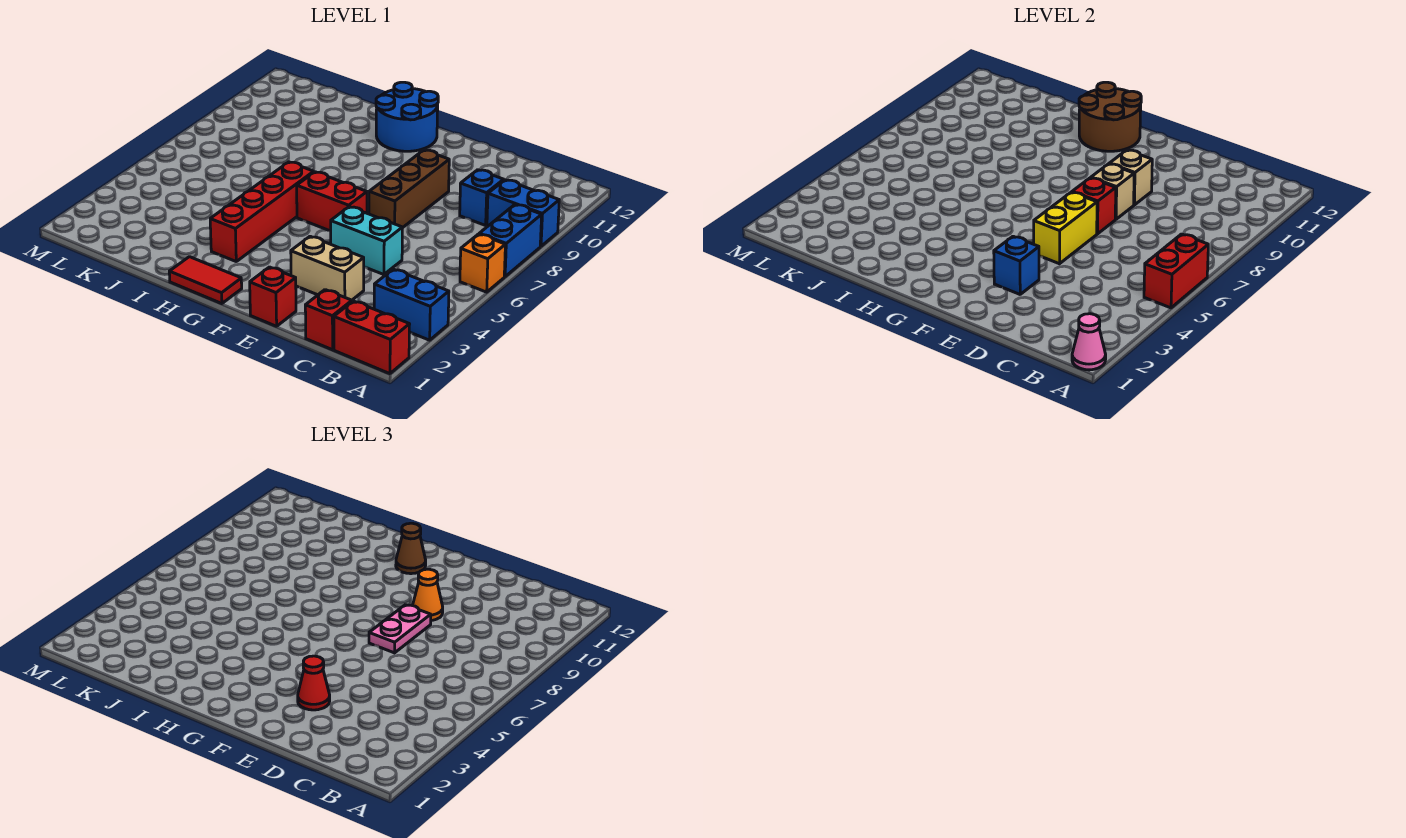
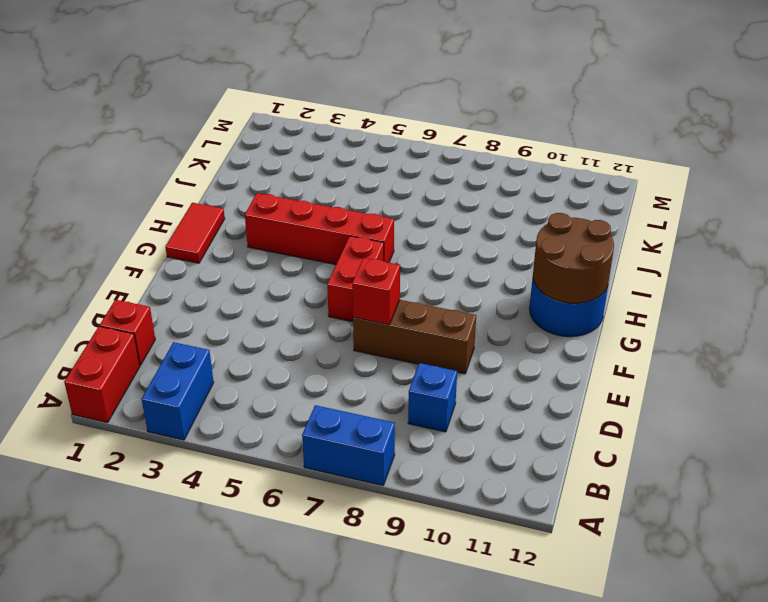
none -> orange 1x1 brick [460,234,505,292]
none -> blue 1x2 brick [487,180,559,246]
none -> tan 1x2 brick [291,236,364,300]

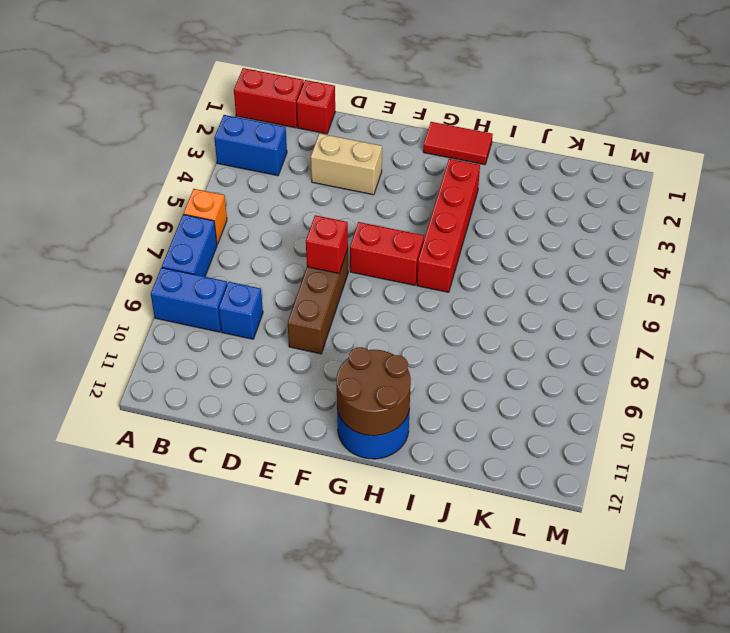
none -> cyan 1x2 brick [331,207,402,275]
none -> red 1x1 brick [250,267,296,326]
none -> pink 1x1 cone [1072,314,1106,370]

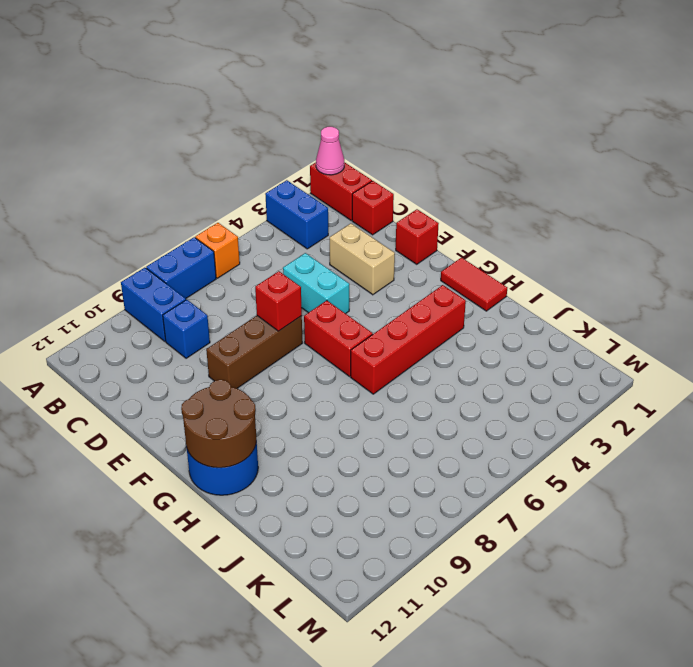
none -> red 1x2 brick [1144,234,1208,308]
none -> blue 1x1 brick [994,236,1039,294]
none -> yellow 1x2 brick [1034,192,1097,264]

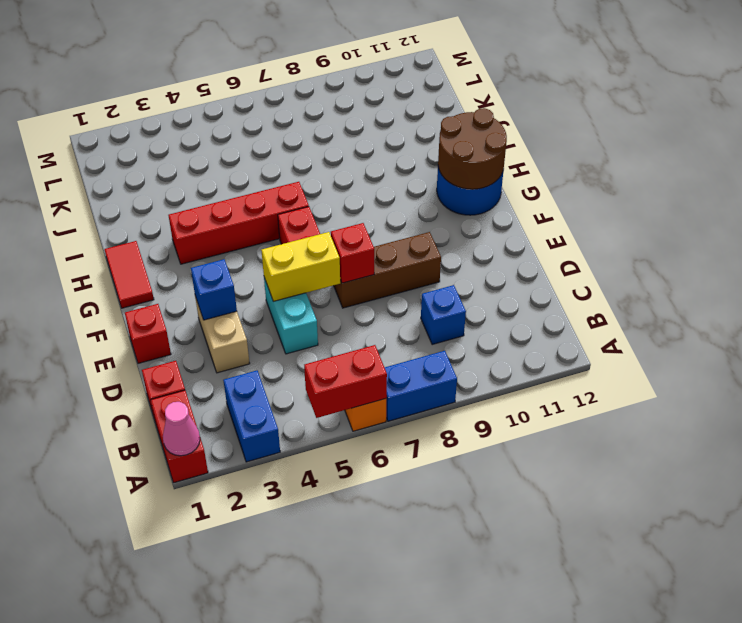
none -> blue 1x2 brick [487,180,559,246]
none -> tan 1x1 brick [1091,164,1134,219]
none -> tan 1x1 brick [1109,150,1152,205]

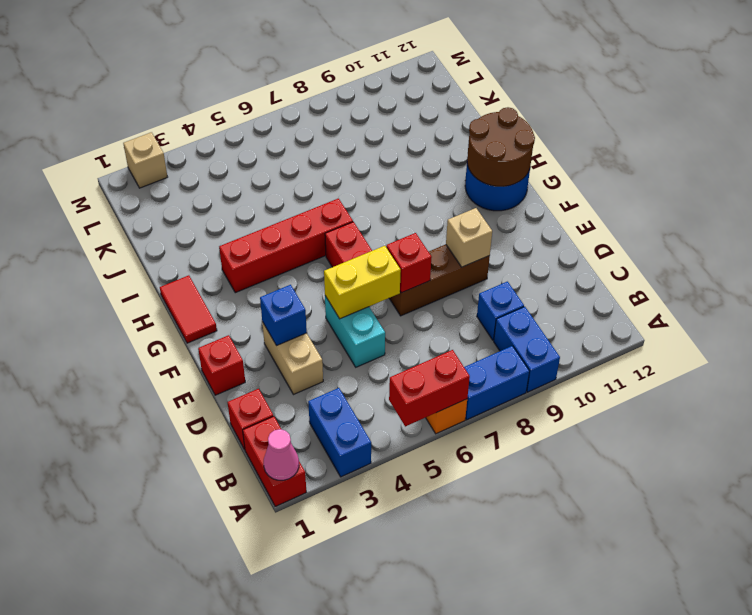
tan 1x1 brick [123,132,167,188] -> tan 1x1 brick moved to [1091,164,1134,219]
none -> red 1x1 cone [298,656,330,710]
none -> pink 1x2 plate [369,605,431,653]
none -> orange 1x1 cone [413,569,443,621]

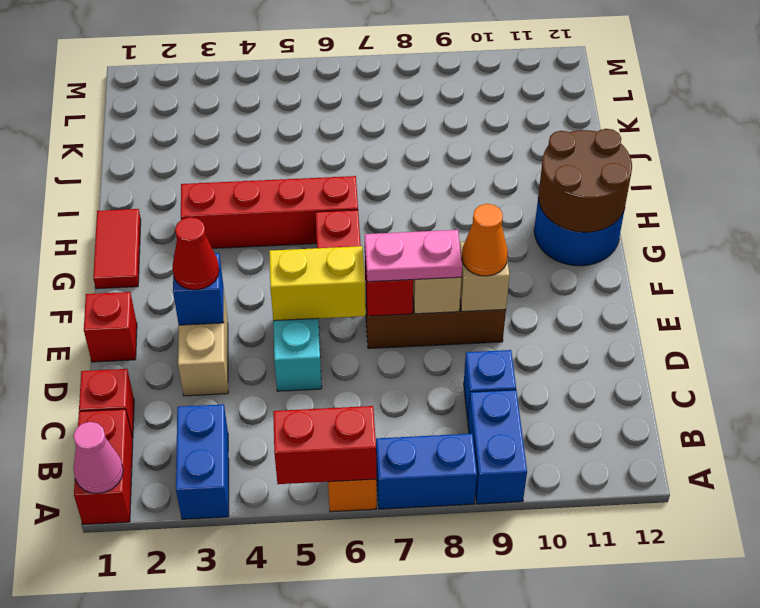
none -> brown 1x1 cone [396,523,426,574]

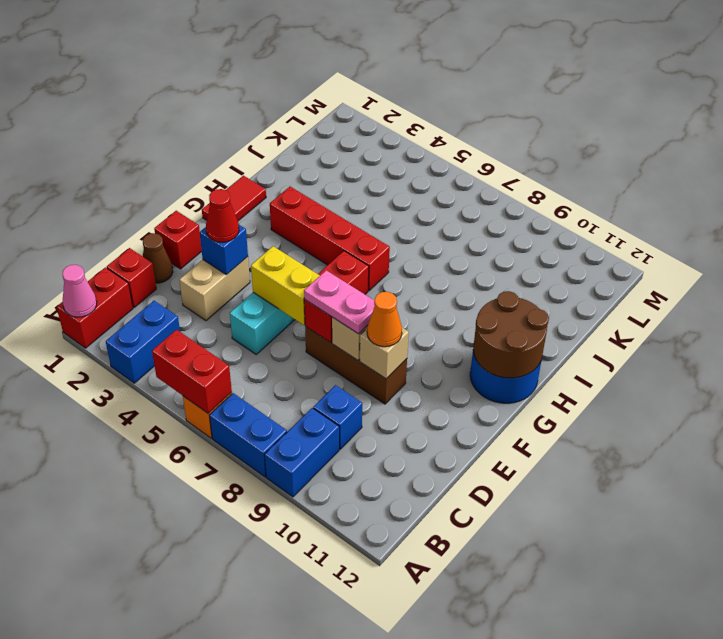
brown 1x1 cone [143,233,173,283] -> brown 1x1 cone moved to [396,523,426,574]

